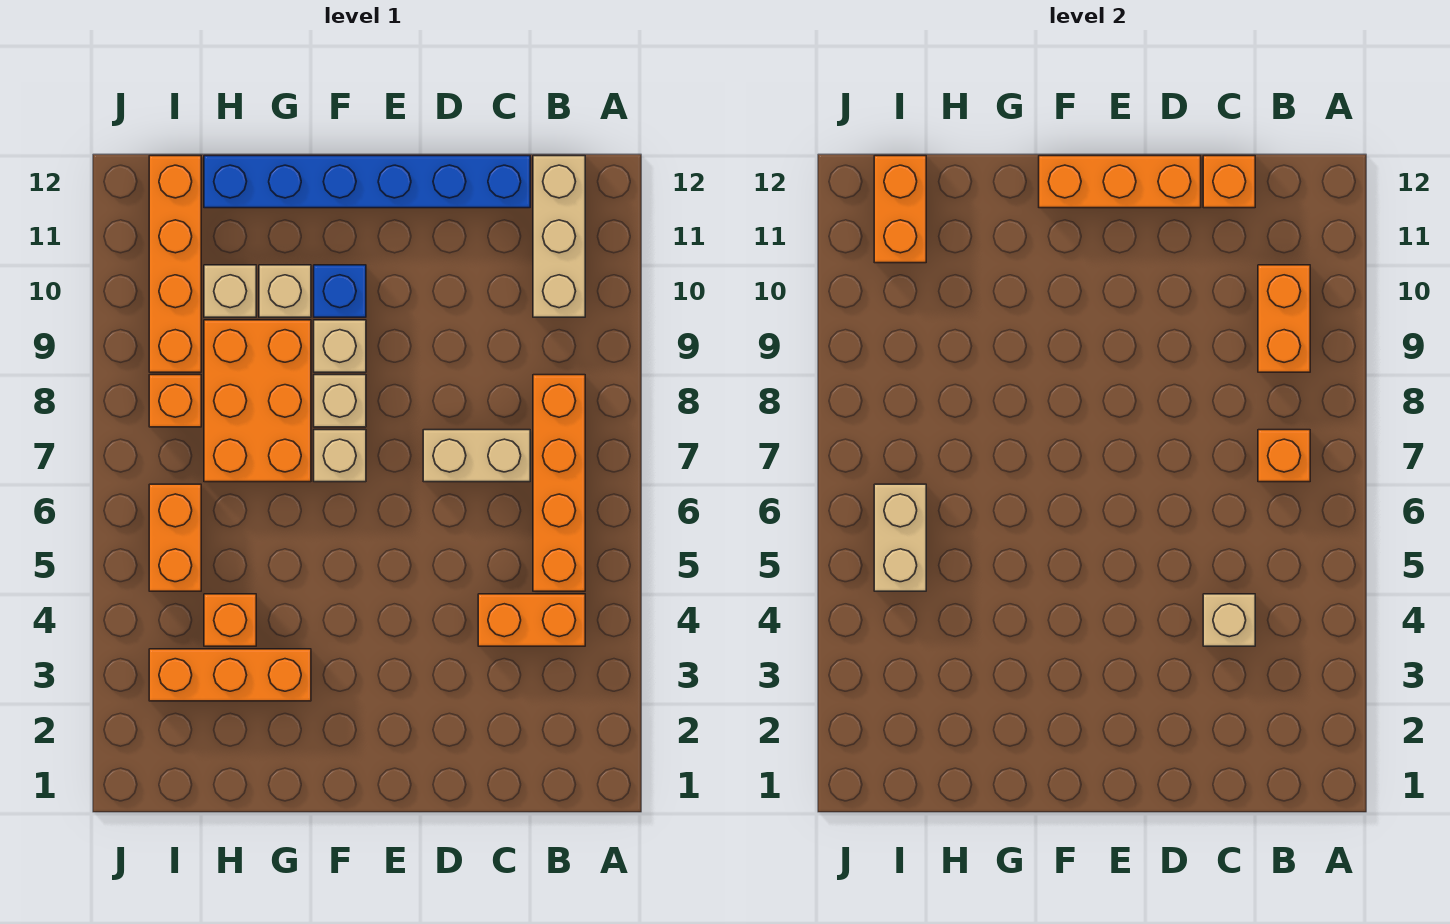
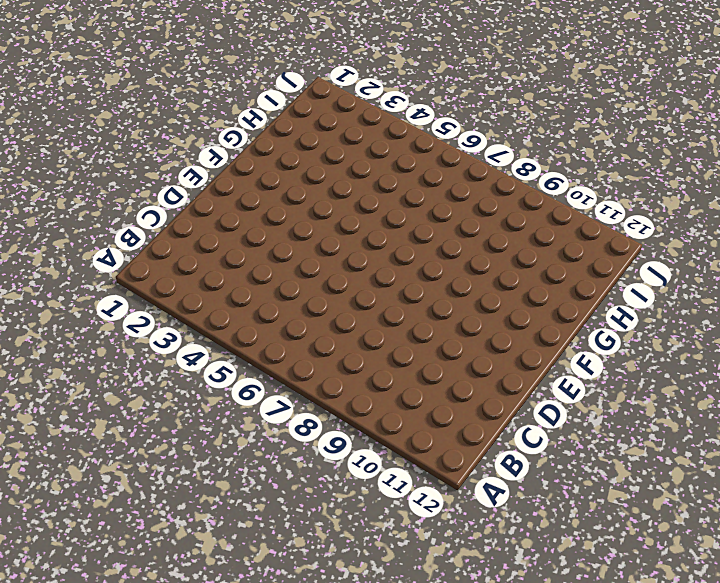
none -> orange 1x2 brick [478,594,585,646]
none -> orange 1x4 brick [533,375,585,591]
none -> tan 1x3 brick [533,156,585,317]

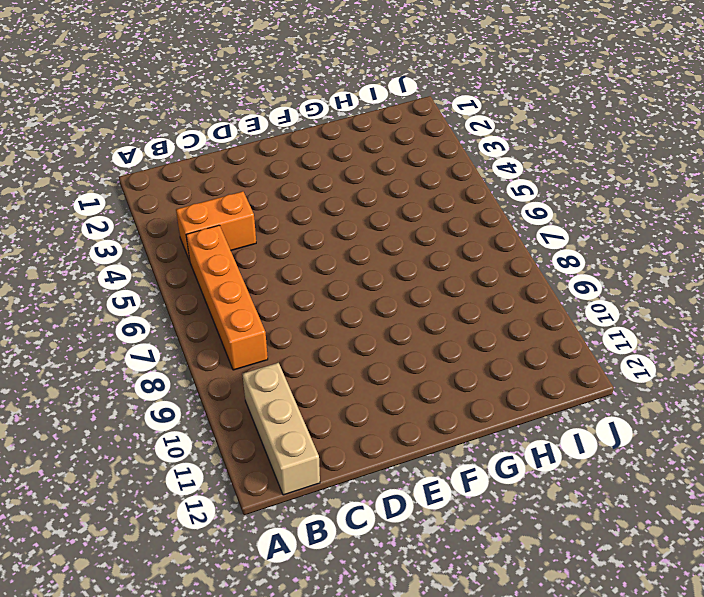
none -> tan 1x2 brick [423,430,530,482]
none -> blue 1x6 brick [204,156,530,208]
none -> tan 1x1 brick [314,430,366,482]

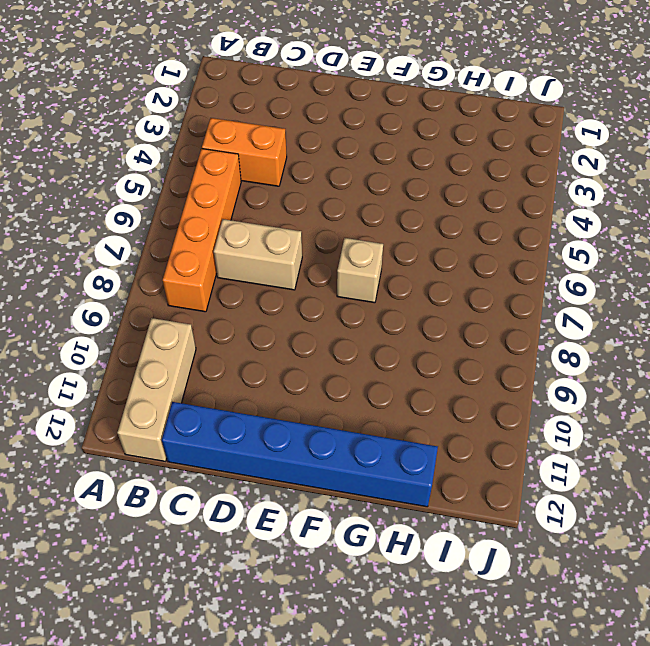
none -> tan 1x1 brick [314,375,366,427]
none -> tan 1x1 brick [314,320,366,372]
none -> blue 1x1 brick [314,265,366,317]

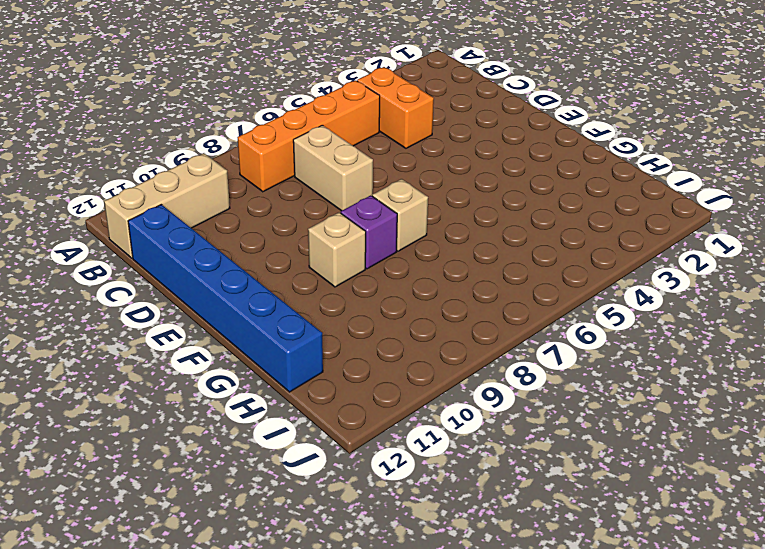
purple 1x1 brick [341,195,397,269] -> tan 1x1 brick [314,375,366,427]
none -> blue 1x1 brick [314,265,366,317]
none -> orange 1x3 brick [149,649,311,701]
none -> orange 2x3 brick [204,320,311,482]

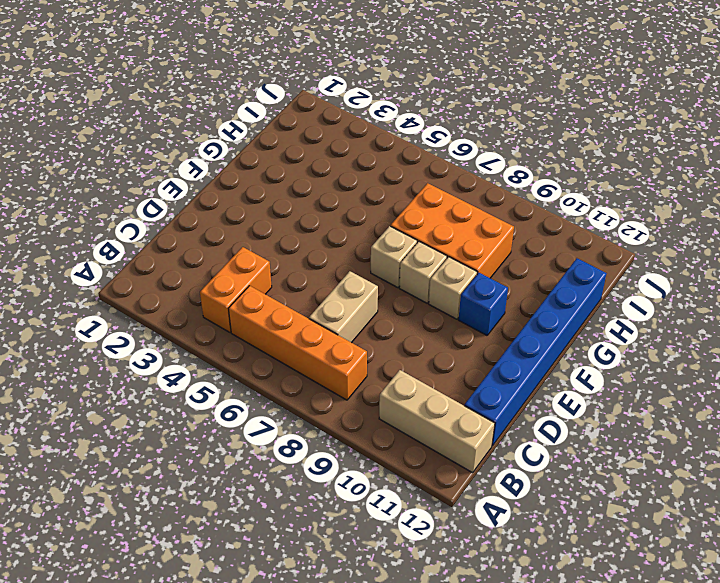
none -> orange 1x3 brick [149,649,311,701]
none -> tan 1x1 brick [259,265,311,317]
none -> orange 1x1 brick [204,594,256,646]

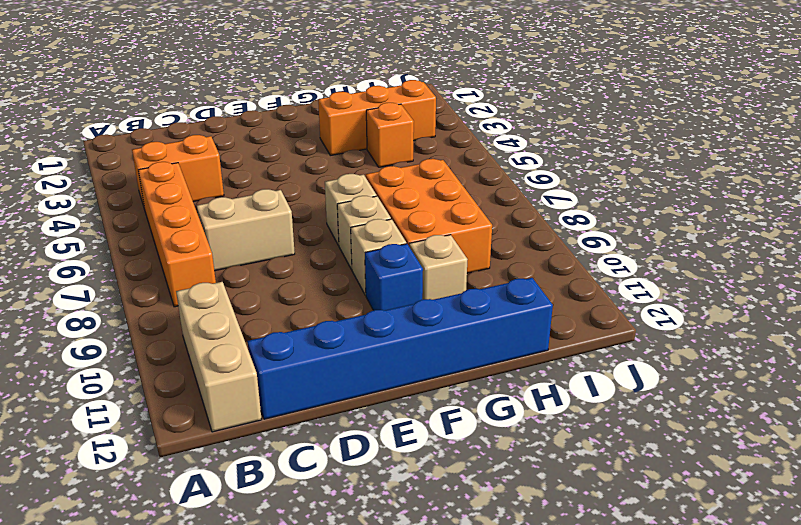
none -> tan 1x1 brick [204,265,256,317]
none -> orange 1x2 brick [149,484,201,591]
none -> orange 1x1 brick [149,375,201,427]

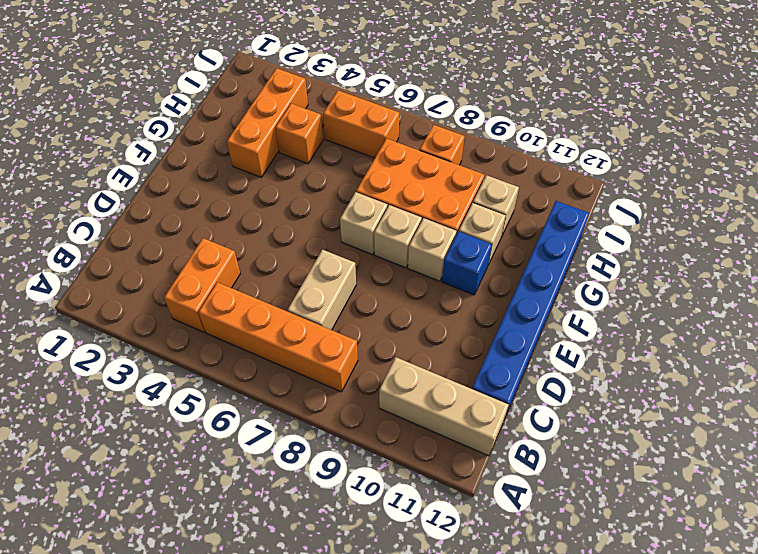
none -> orange 1x4 brick [149,156,201,372]
none -> orange 1x1 brick [1258,430,1310,482]
none -> orange 1x2 brick [1258,265,1310,372]

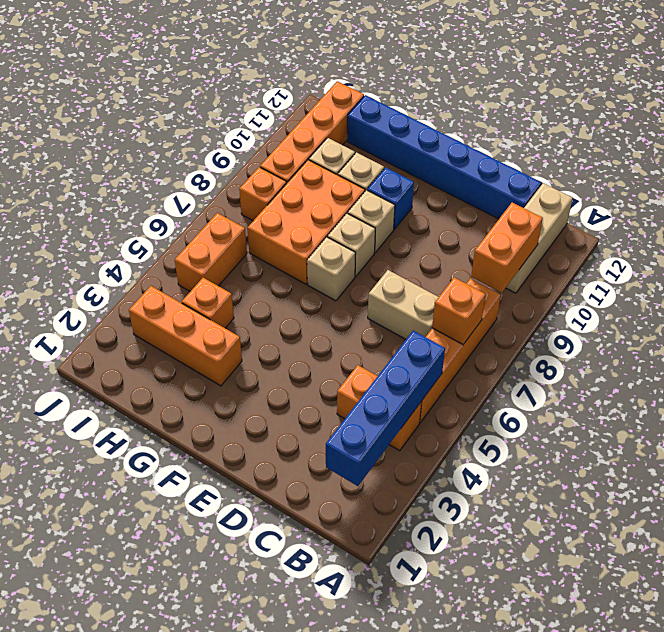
blue 1x4 brick [326,331,445,486] -> none
none -> tan 1x1 brick [1203,594,1255,646]
none -> orange 1x1 brick [1203,156,1255,208]
none -> orange 1x3 brick [1039,156,1201,208]

